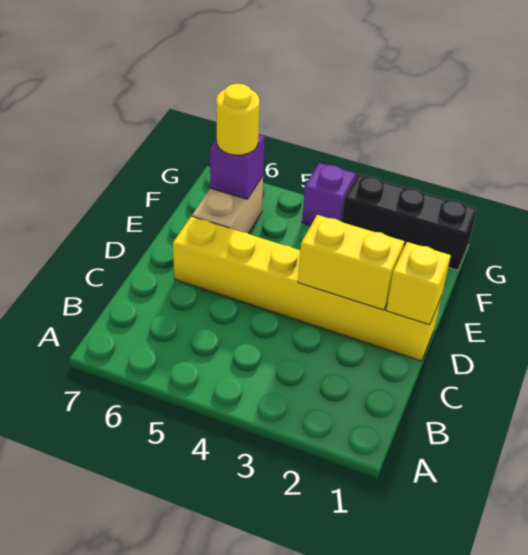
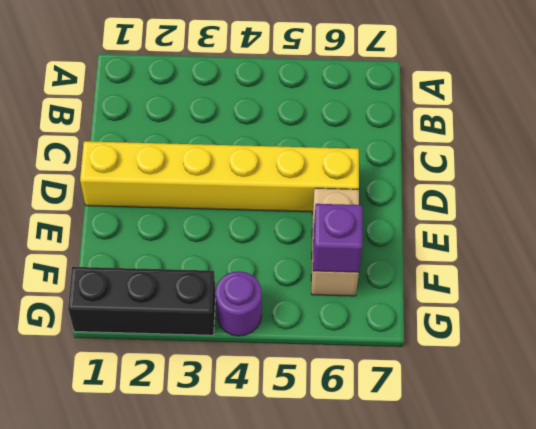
purple 1x1 round brick [216,271,262,336] -> purple 1x1 brick [302,163,356,225]
none -> yellow 1x1 brick [386,242,451,325]
none -> yellow 1x2 brick [298,215,405,310]

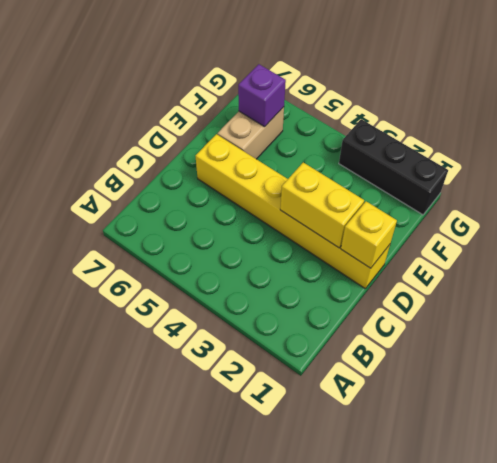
none -> purple 1x1 brick [302,163,356,225]
none -> yellow 1x1 round brick [216,84,259,155]

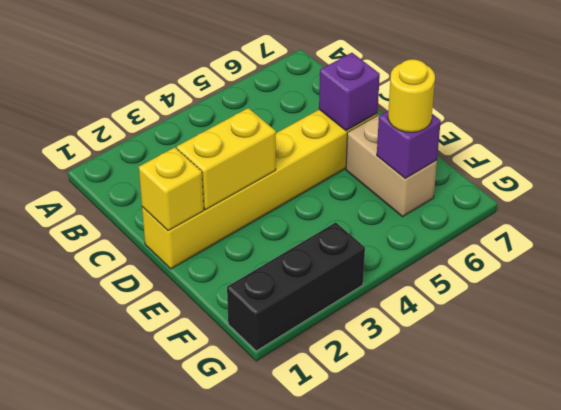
purple 1x1 brick [319,53,380,131] -> purple 1x1 brick moved to [302,163,356,225]

